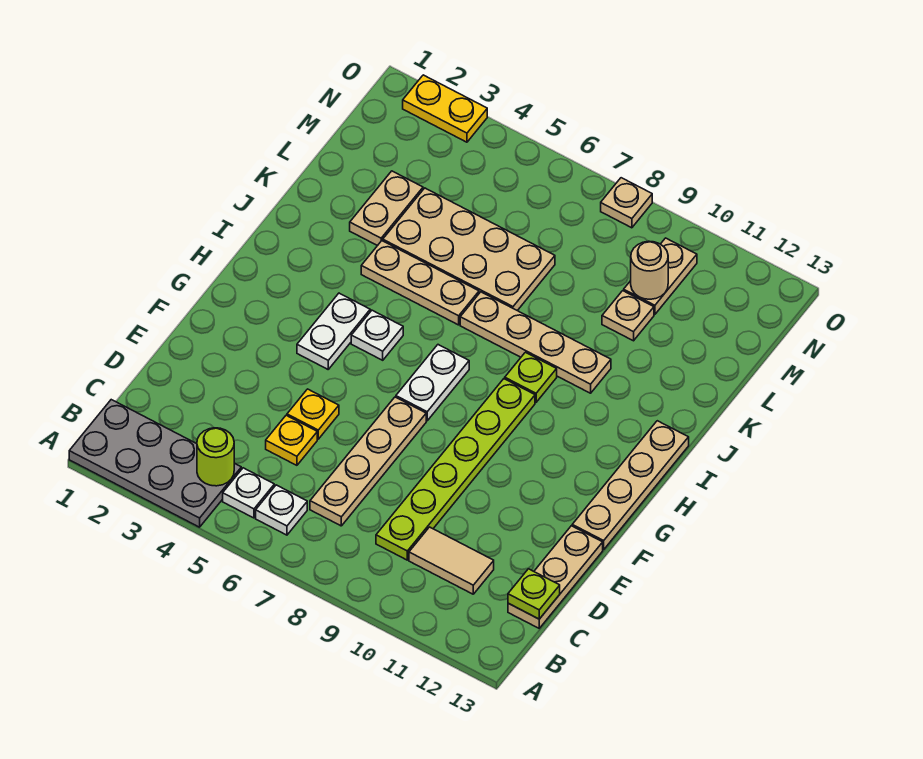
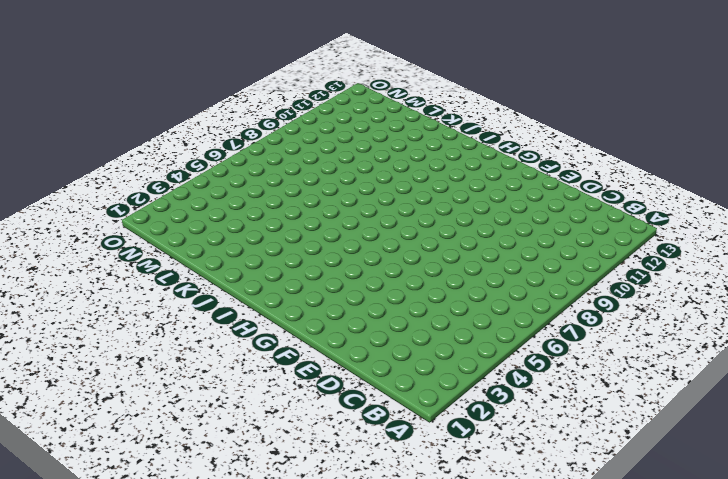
none -> grey 2x4 plate [69,400,241,527]
none -> white 1x1 plate [223,468,274,518]
none -> white 1x1 plate [256,485,307,535]

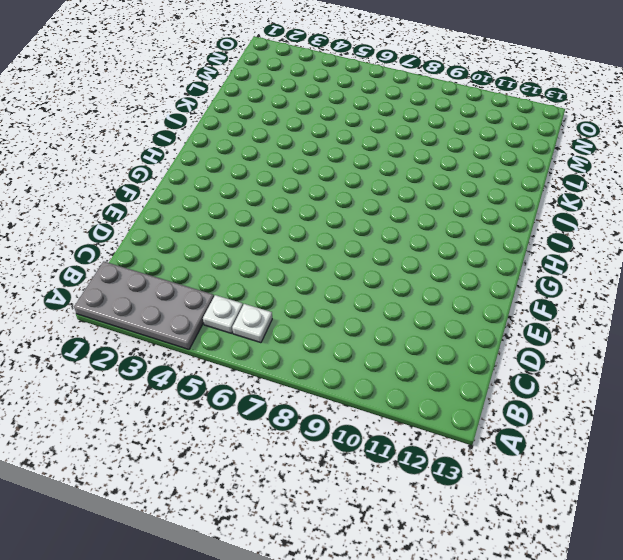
none -> tan 1x4 plate [310,397,426,526]
none -> lime 1x6 plate [376,379,535,560]
none -> tan 1x2 tile [409,527,494,594]

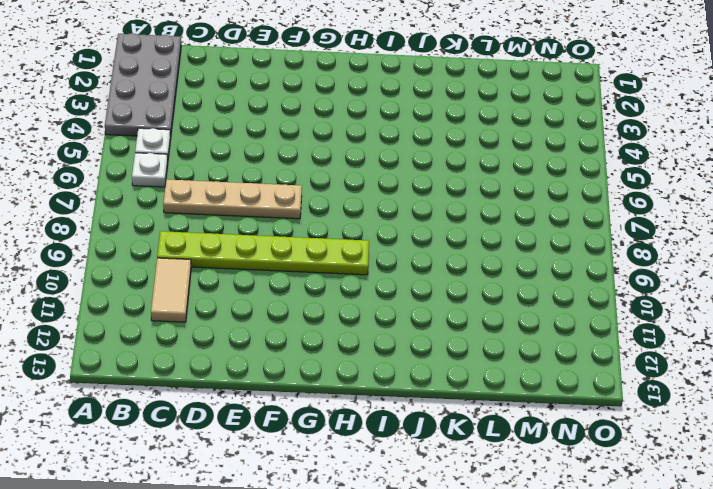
none -> tan 1x3 plate [508,526,603,628]
none -> yellow 1x1 plate [266,415,317,465]
none -> yellow 1x1 plate [287,389,339,439]

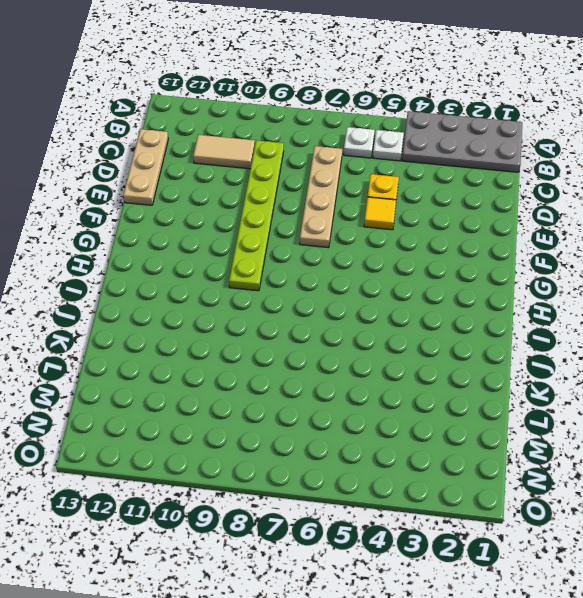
yellow 1x1 tile [364,197,396,230] -> yellow 1x1 plate [287,389,339,439]
none -> tan 1x4 plate [572,421,689,550]
none -> white 1x2 plate [297,293,370,369]
none -> white 1x2 plate [396,345,469,421]

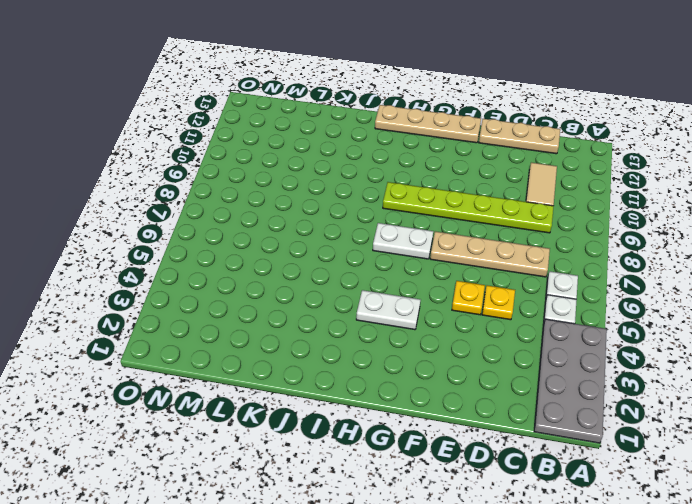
none -> white 1x1 plate [351,310,403,360]
none -> lime 1x1 plate [505,352,557,402]
none -> tan 1x3 plate [361,241,479,325]

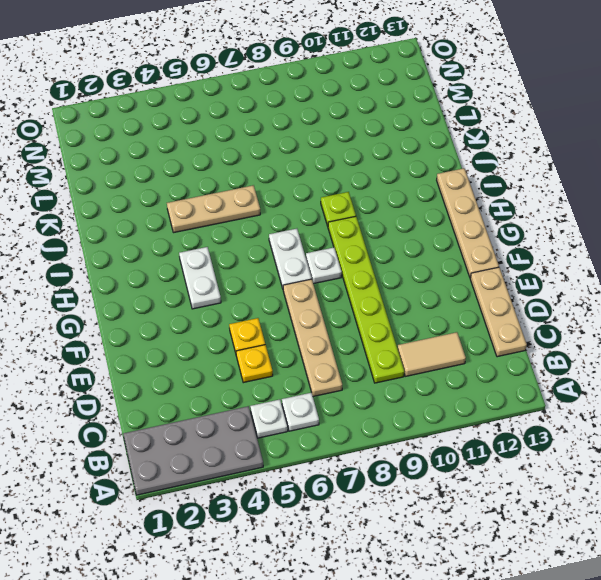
white 1x1 plate [306,248,342,284] -> white 1x1 plate moved to [351,310,403,360]
none -> tan 1x4 plate [460,292,611,393]
none -> tan 1x2 plate [350,171,423,246]
none -> tan 2x4 plate [383,188,555,311]

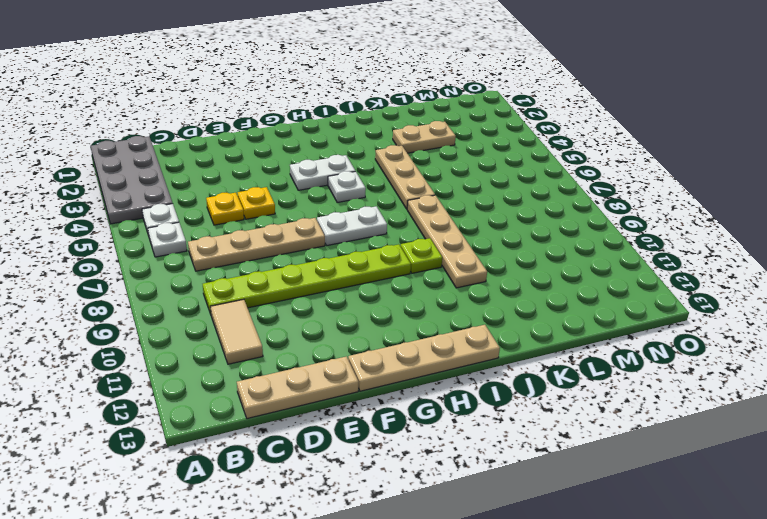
none -> tan 2x4 plate [383,188,555,311]
none -> tan 1x1 plate [602,291,654,341]
none -> tan 1x2 plate [624,238,697,314]

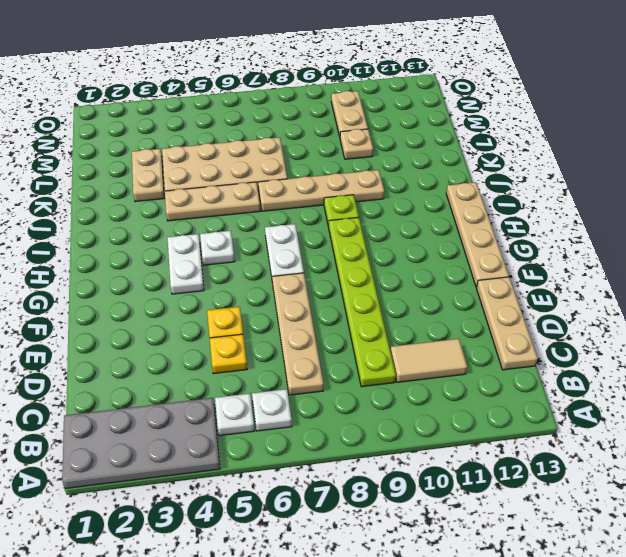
none -> yellow 1x2 plate [403,75,487,142]
none -> tan 1x1 plate [601,178,652,228]
none -> lime 1x1 round brick [197,428,234,486]

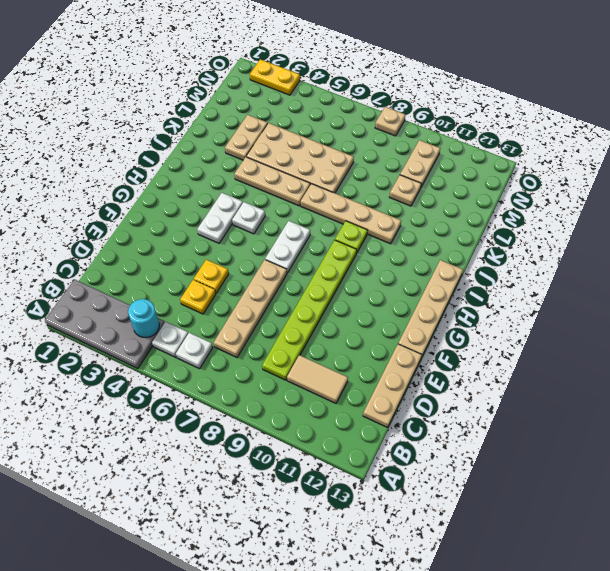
cyan 1x1 round brick [128,299,159,337] -> lime 1x1 round brick [197,428,234,486]
none -> lime 1x1 plate [508,569,560,619]
none -> tan 1x1 round brick [631,241,668,299]

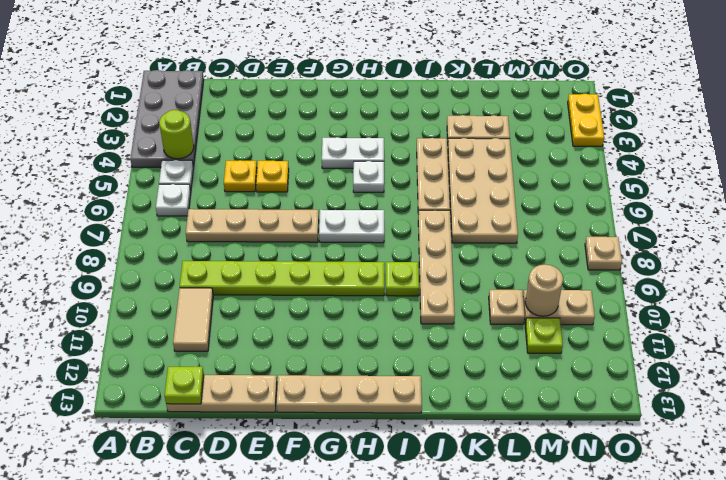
lime 1x1 plate [525,318,563,353] -> none

